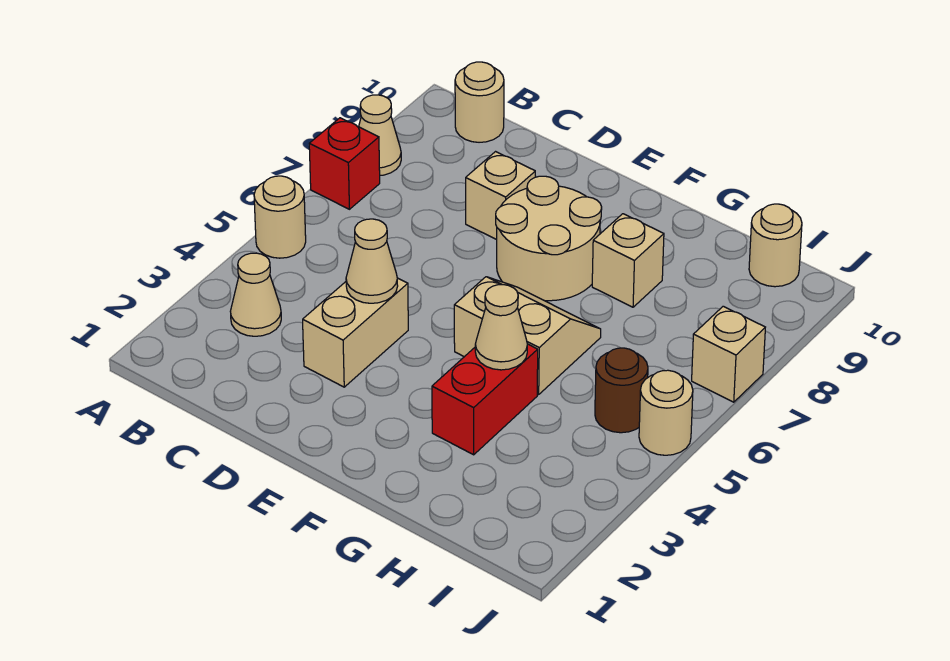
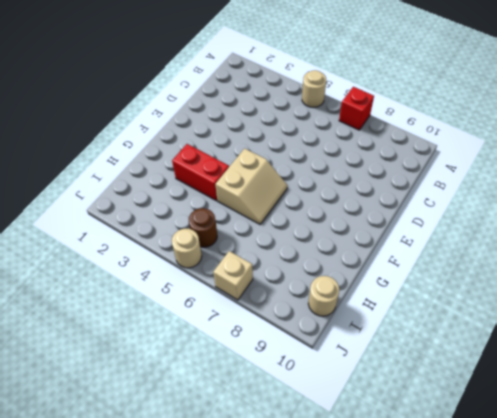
none -> tan 1x1 cone [359,95,401,175]
none -> tan 1x1 cone [230,253,281,336]
none -> tan 1x1 round brick [455,62,504,142]

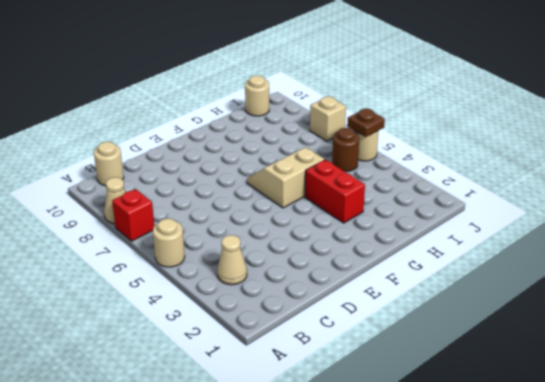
brown 1x1 plate [347,108,385,137] -> none
none -> tan 1x2 brick [303,278,408,387]
none -> tan 1x1 brick [466,152,535,240]
none -> tan 2x2 round brick [496,176,602,301]

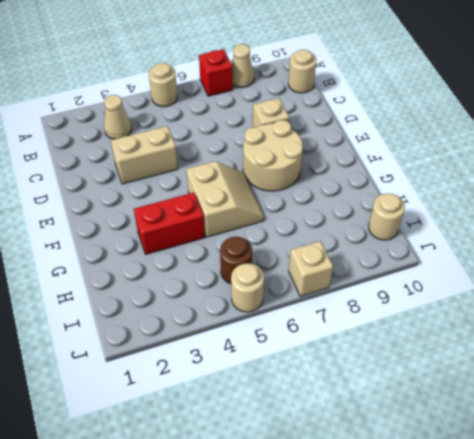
none -> tan 1x1 brick [592,214,664,307]
none -> tan 1x1 cone [346,219,398,303]
none -> tan 1x1 cone [475,285,527,370]

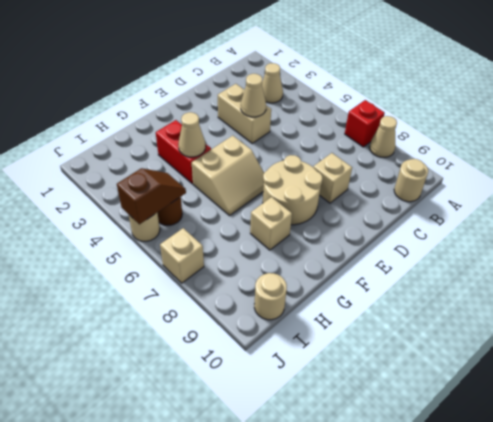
brown 1x2 slope [117,168,186,224] -> none
none -> tan 1x1 round brick [254,176,306,258]

